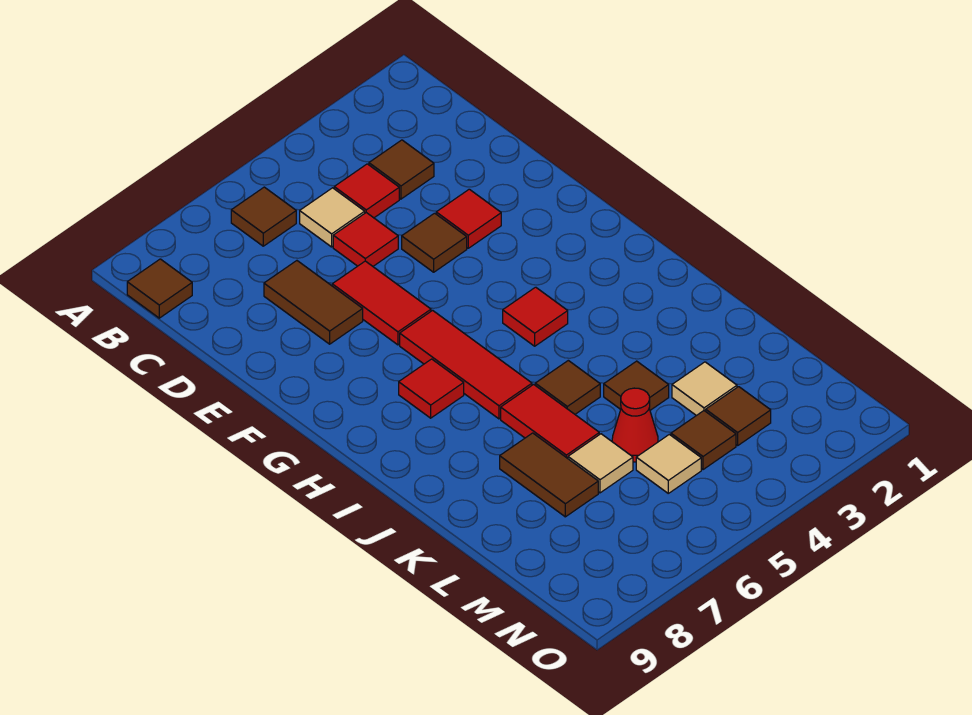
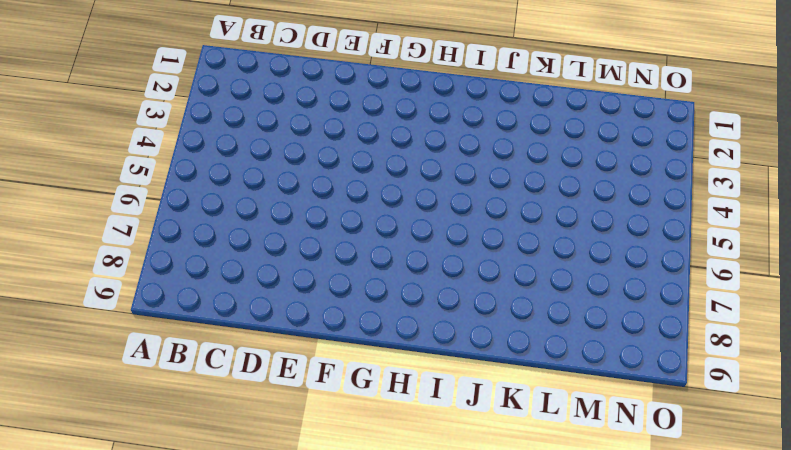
none -> brown 1x1 tile [231,187,296,246]
none -> brown 1x1 tile [127,259,192,318]
none -> brown 1x1 tile [369,140,434,199]

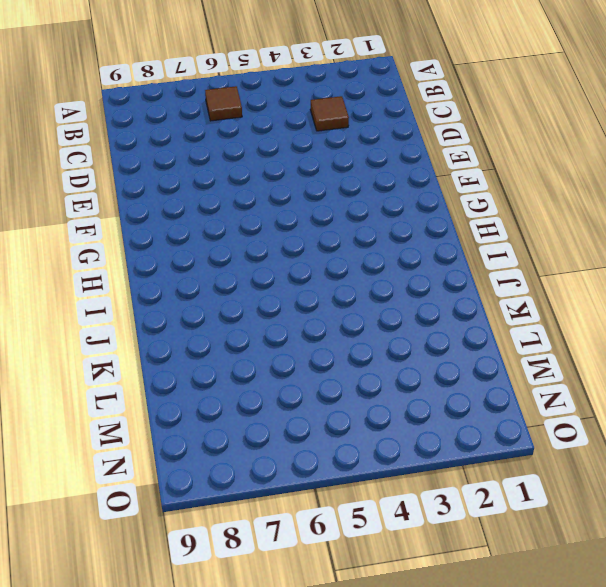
none -> brown 1x1 tile [127,259,192,318]
none -> red 1x1 tile [334,164,399,218]
none -> tan 1x1 tile [300,188,365,247]

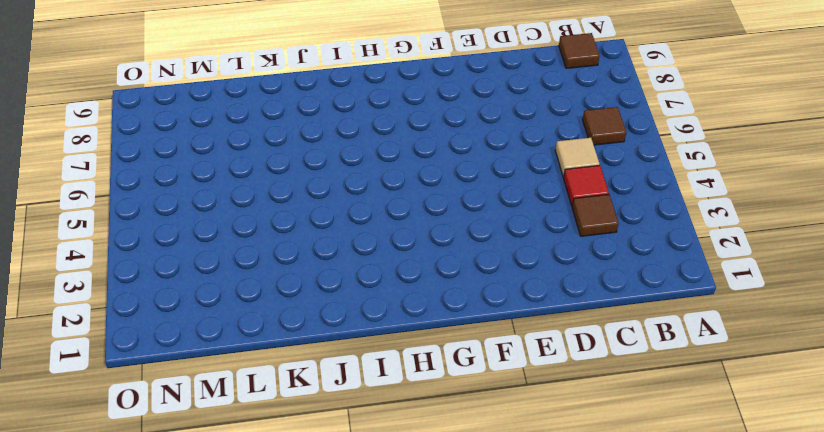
none -> red 1x1 tile [333,213,398,266]
none -> brown 1x2 tile [264,261,363,344]
none -> red 1x1 tile [436,189,501,248]

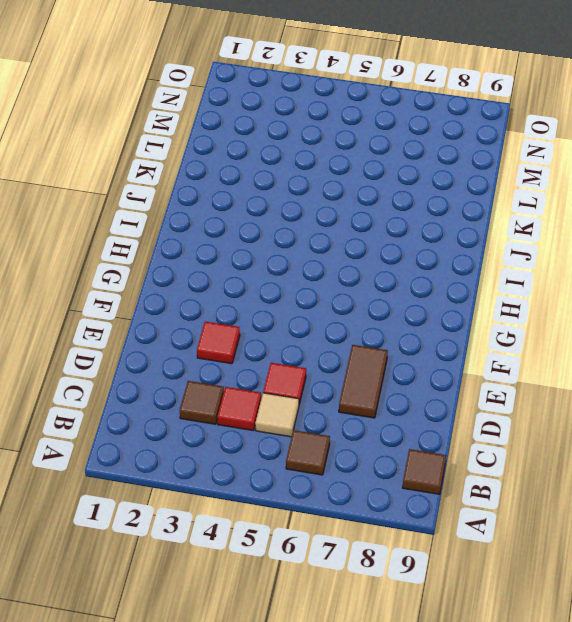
none -> brown 1x1 tile [402,213,467,272]
none -> red 1x2 tile [332,261,431,345]
none -> red 1x3 tile [400,310,532,419]

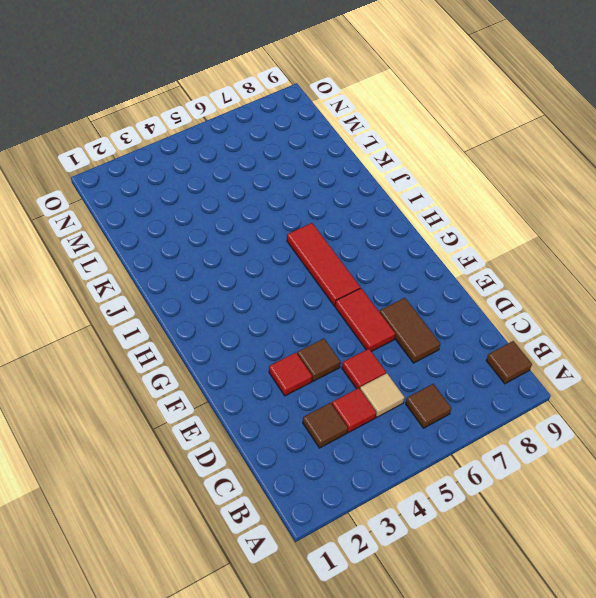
none -> red 1x1 tile [503,287,568,346]
none -> red 1x1 tile [399,359,464,418]
none -> brown 1x1 tile [535,360,600,414]

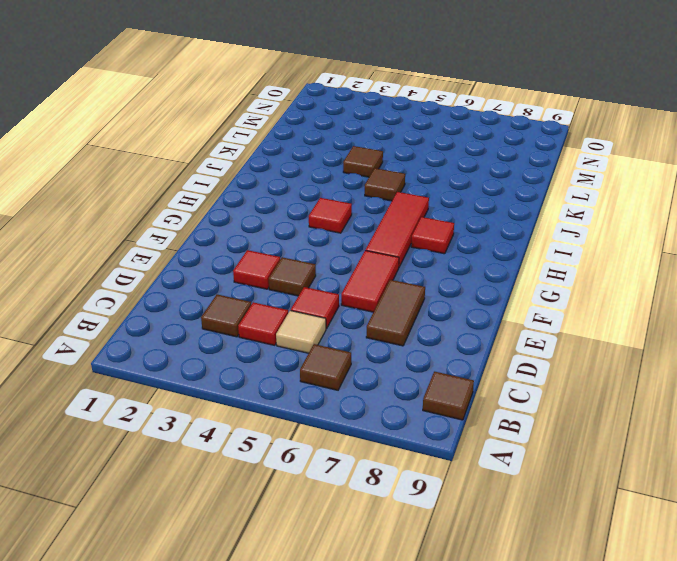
none -> red 1x2 tile [501,384,599,458]
none -> brown 1x2 tile [500,433,598,517]
none -> tan 1x1 tile [672,362,737,416]

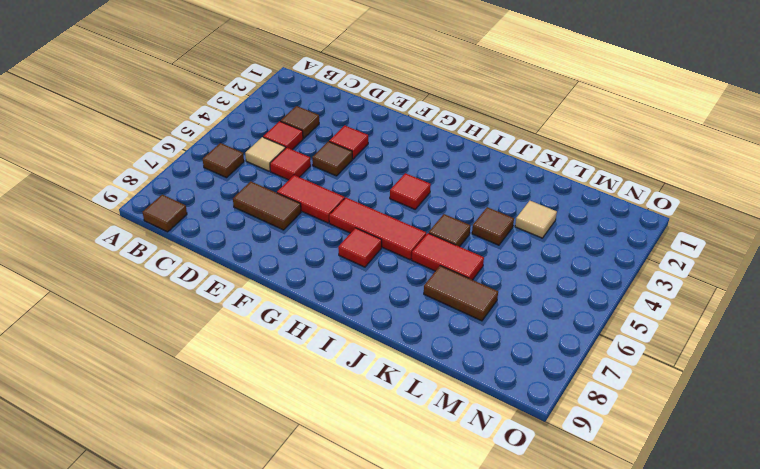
none -> red 1x1 cone [612,388,658,462]
none -> tan 1x1 tile [568,434,633,493]
none -> brown 1x1 tile [706,387,771,445]

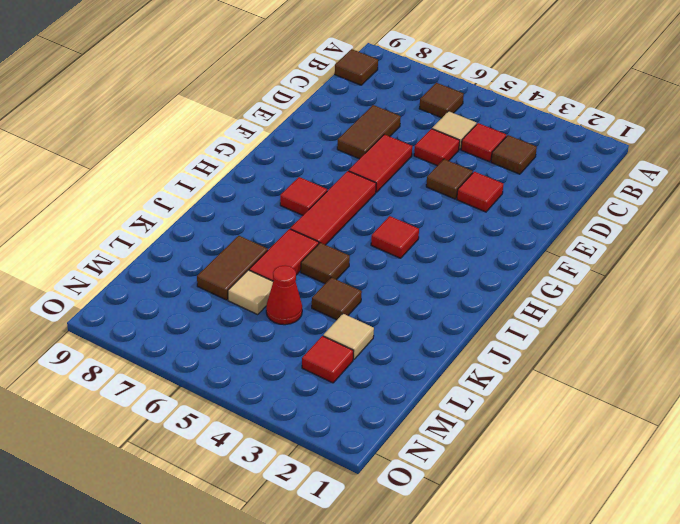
red 1x1 tile [302,336,353,383] -> brown 1x1 tile [706,387,771,445]
none -> brown 1x1 tile [671,411,736,470]
none -> tan 1x1 tile [636,434,701,493]

